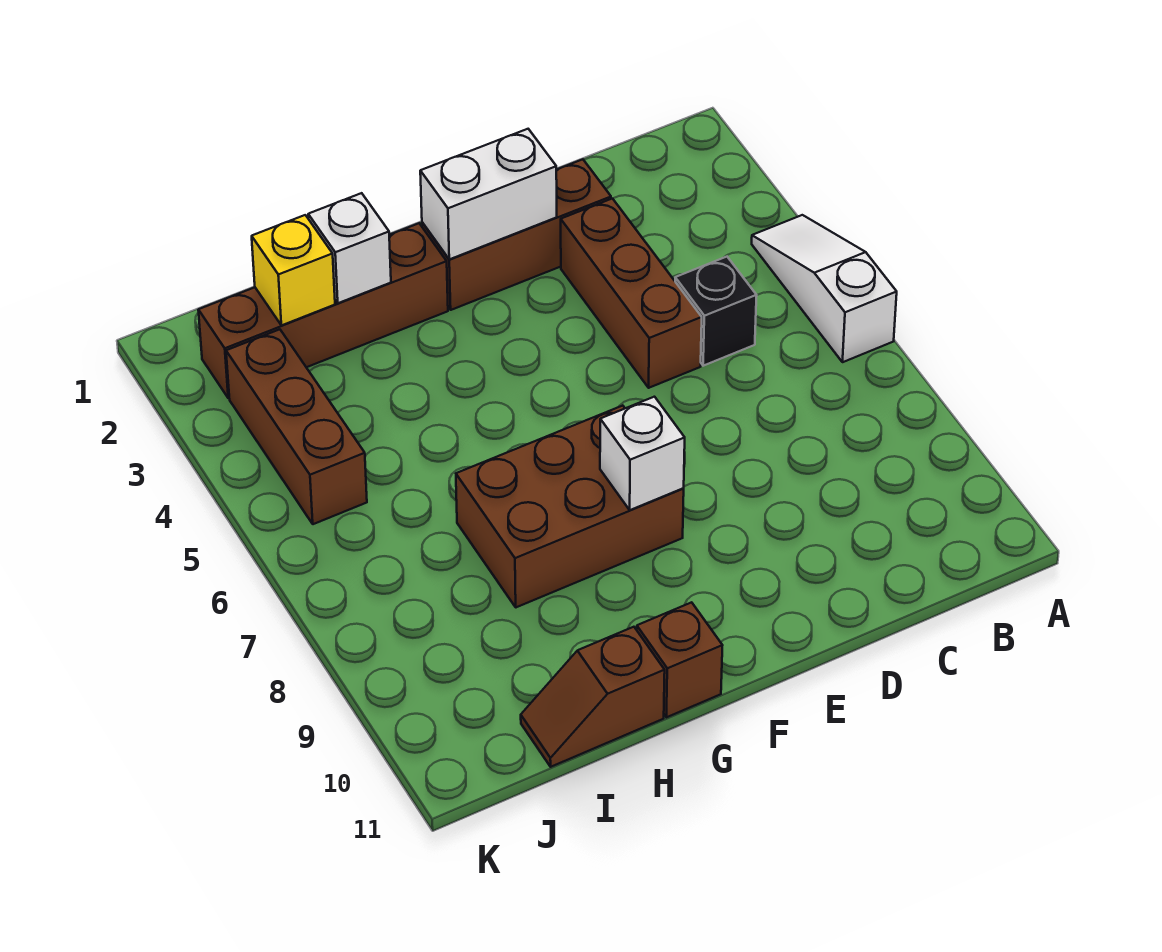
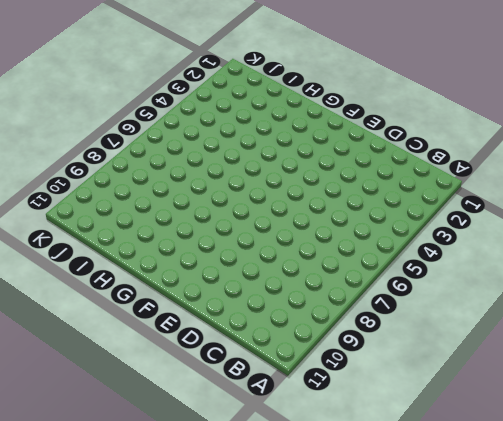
none -> white 1x3 slope [752,215,897,362]
none -> black 1x1 brick [675,257,757,366]
none -> brown 1x3 brick [422,159,611,310]

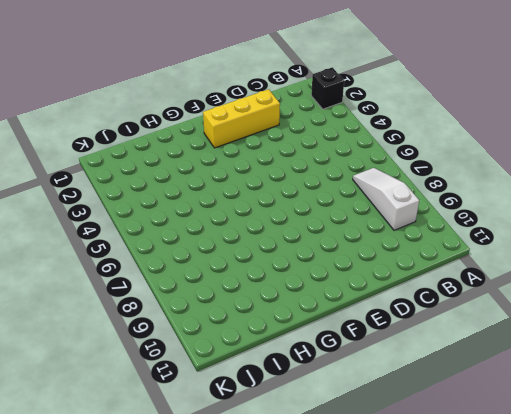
black 1x1 brick [311,67,344,109] -> black 1x1 brick moved to [675,257,757,366]
white 1x3 slope [353,168,419,230] -> white 1x3 slope moved to [752,215,897,362]
yellow 1x3 brick [203,89,280,148] -> brown 1x3 brick [422,159,611,310]
none -> brown 1x3 brick [561,199,702,388]
none -> brown 2x3 brick [456,406,684,607]
none -> brown 1x4 brick [198,223,448,398]

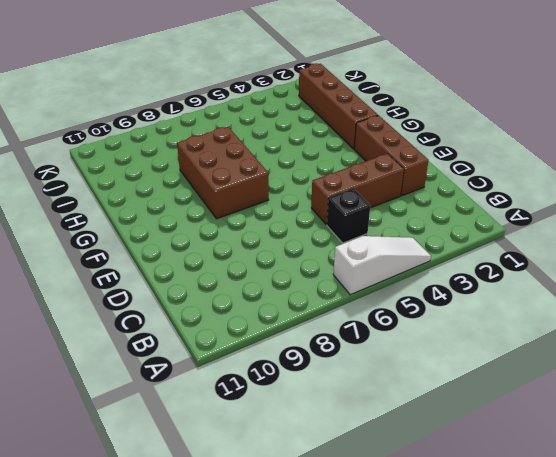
none -> brown 1x1 brick [637,602,723,717]
none -> brown 1x2 slope [521,627,665,767]
none -> brown 1x3 brick [226,329,367,524]

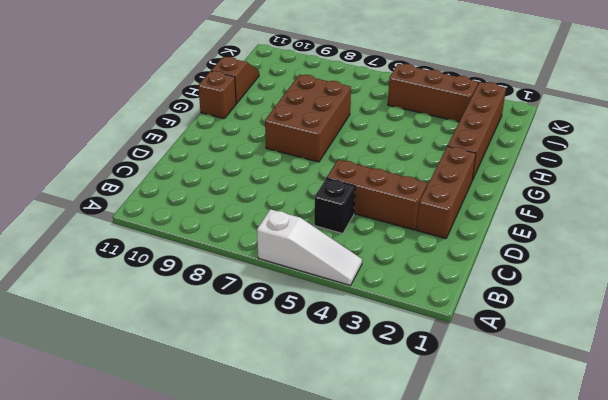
none -> white 1x2 brick [420,129,557,259]
none -> white 1x1 brick [600,397,685,510]
none -> white 1x1 brick [308,193,391,303]

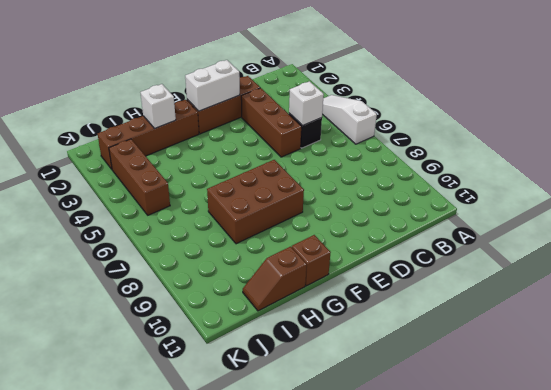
white 1x1 brick [289,81,324,125] -> white 1x1 brick moved to [600,397,685,510]
none -> yellow 1x1 brick [252,215,335,325]

